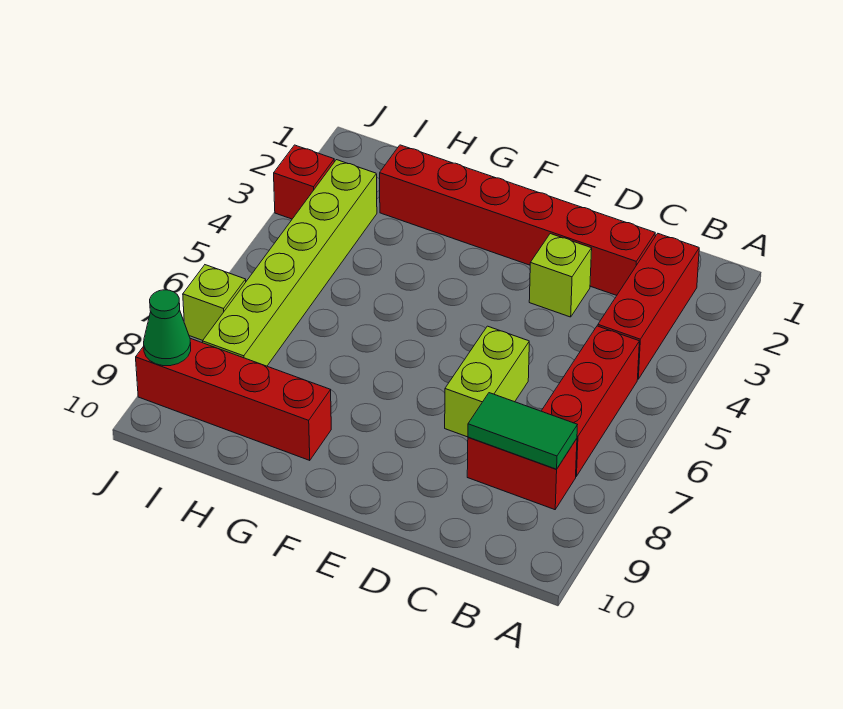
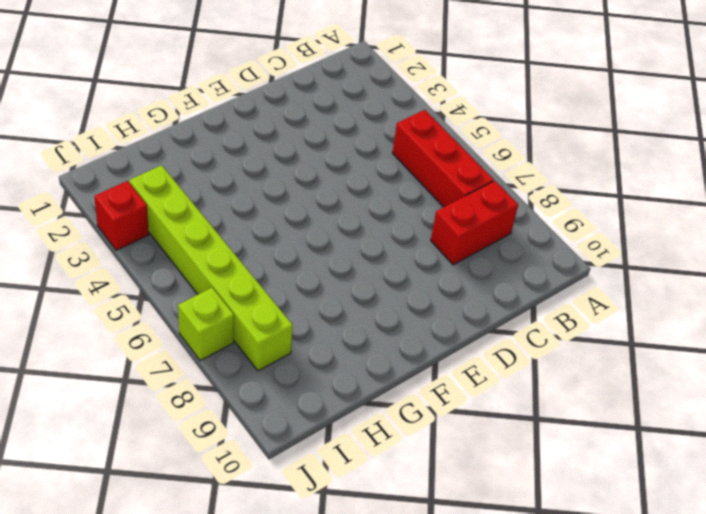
none -> red 1x3 brick [598,234,699,379]
none -> red 1x6 brick [380,145,655,295]
none -> lime 1x1 brick [529,234,592,317]

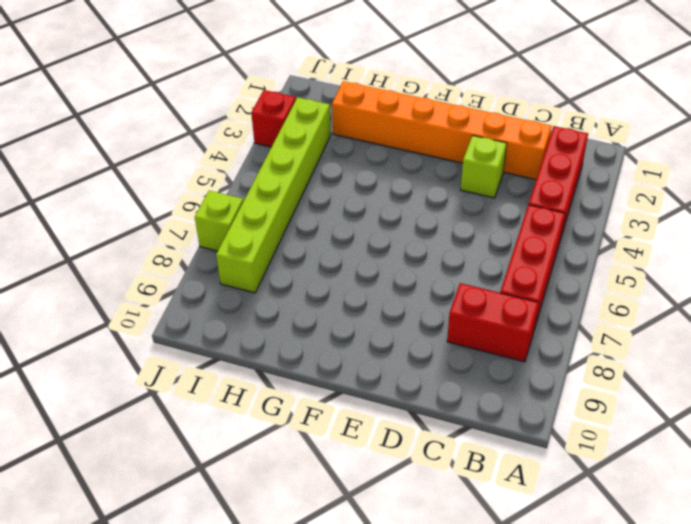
orange 1x6 brick [332,81,552,179] -> red 1x6 brick [380,145,655,295]
none -> lime 1x2 brick [445,326,529,437]
none -> red 1x4 brick [136,338,331,461]
none -> green 1x2 tile [468,393,577,469]

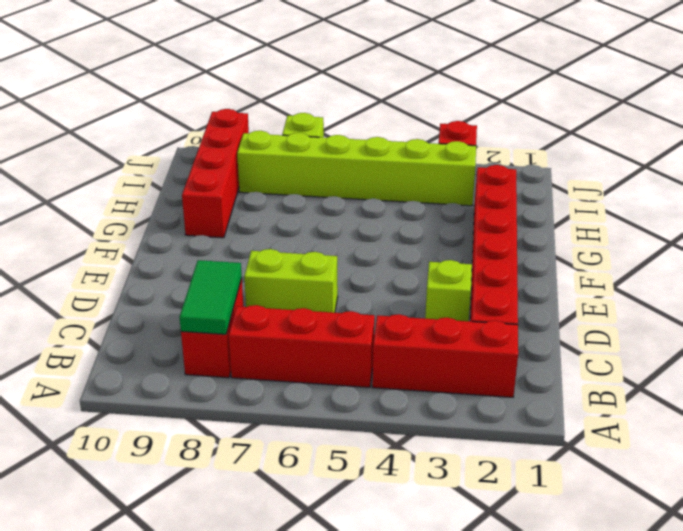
none -> green 1x1 cone [144,290,191,366]

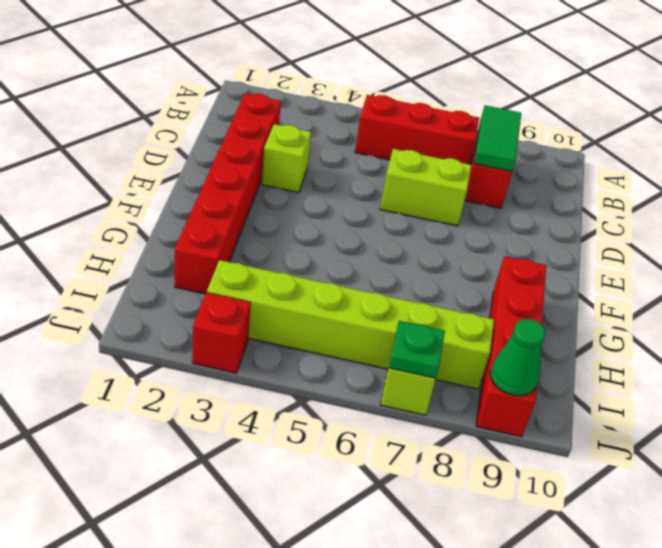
green 1x1 plate [389,321,445,378] -> none
none -> red 1x3 brick [598,234,699,379]

